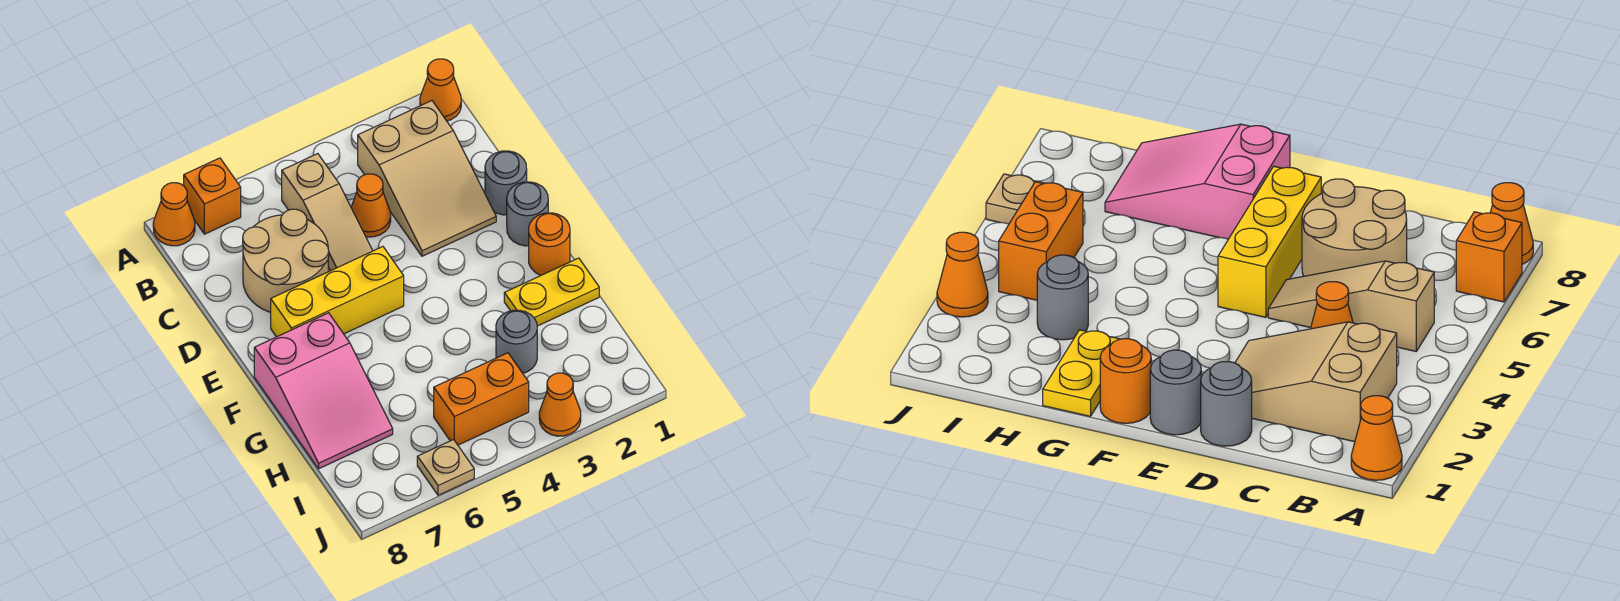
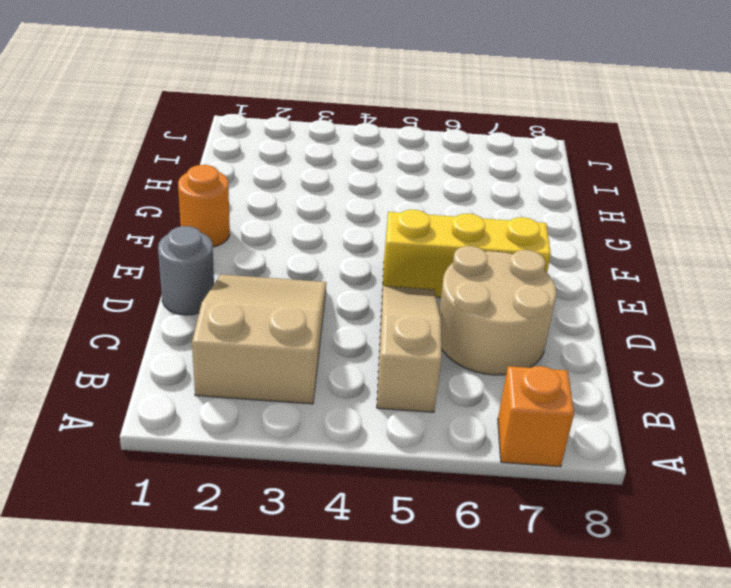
none -> orange 1x1 cone [420,59,461,121]
none -> orange 1x1 cone [153,183,195,246]
none -> orange 1x1 cone [351,174,391,237]

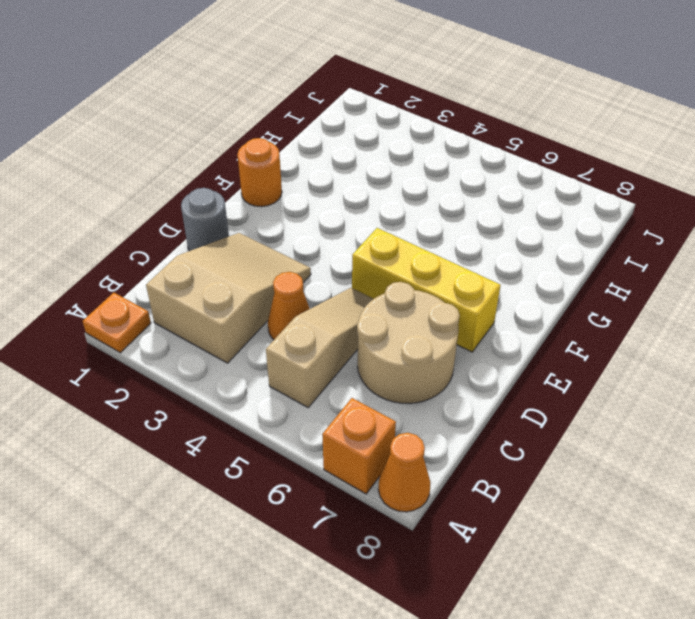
orange 1x1 plate [83,293,151,353] -> orange 1x1 cone [420,59,461,121]
none -> grey 1x1 round brick [507,182,548,246]
none -> pink 2x3 slope [254,313,393,469]
none -> yellow 1x2 plate [504,258,599,326]

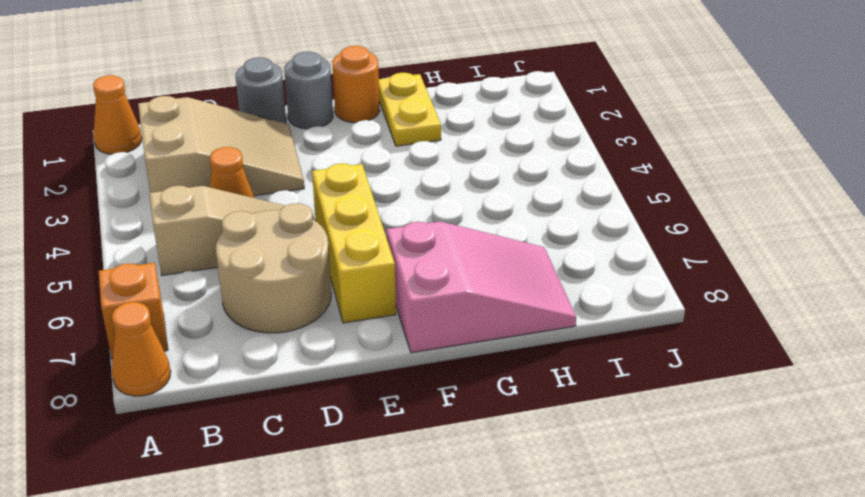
none -> grey 1x1 round brick [496,310,537,373]
none -> orange 1x2 brick [434,353,529,445]
none -> orange 1x1 cone [539,373,581,436]

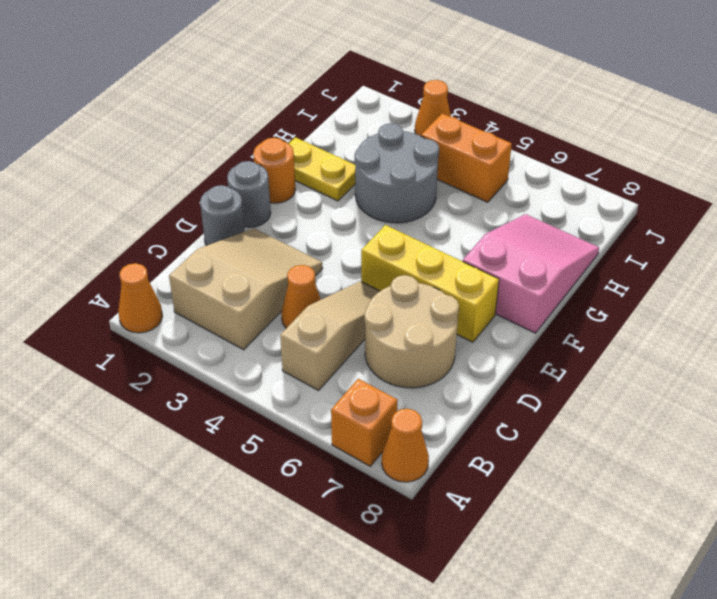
grey 2x2 round brick [355,123,439,223] -> grey 1x1 round brick [496,310,537,373]
none -> tan 1x1 plate [417,440,474,495]

